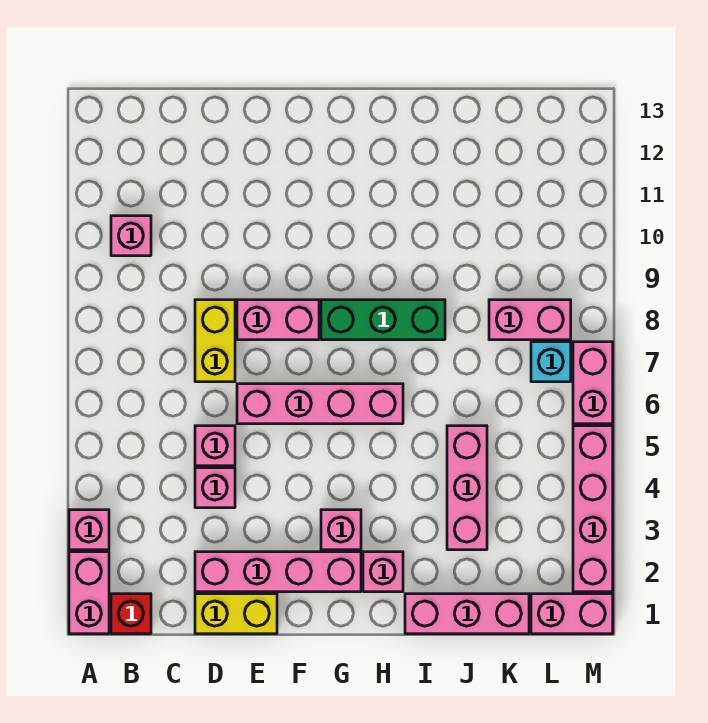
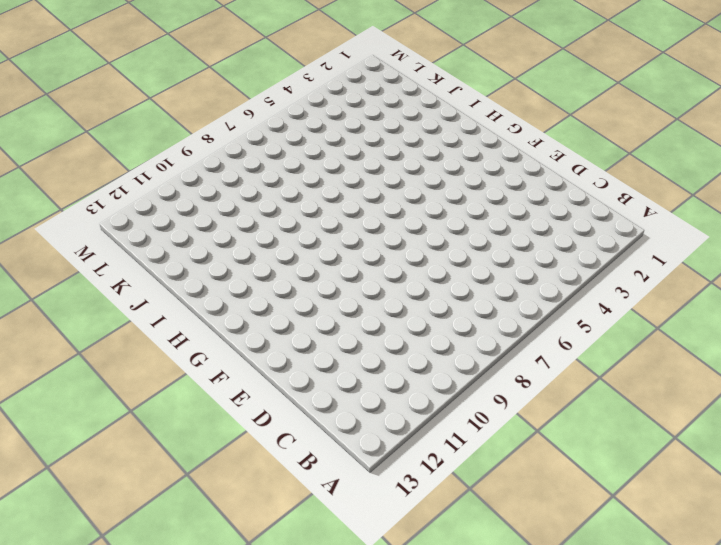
none -> pink 1x2 brick [69,552,109,634]
none -> pink 1x1 brick [69,510,109,550]
none -> red 1x1 brick [111,594,151,634]

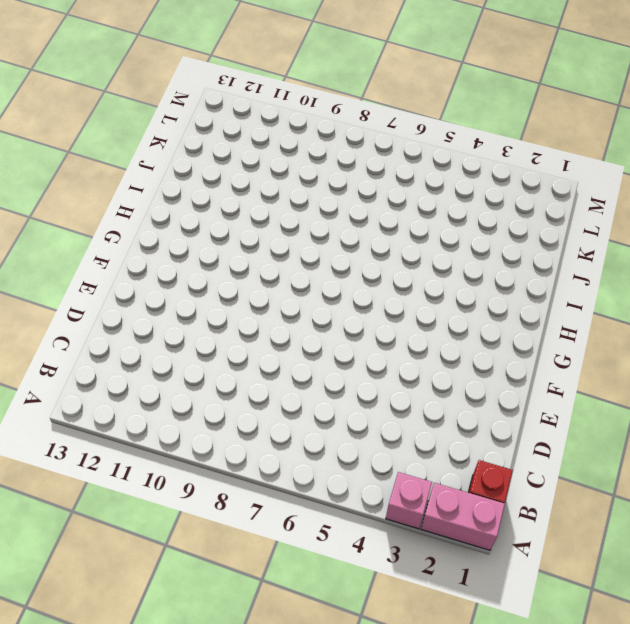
none -> pink 1x1 brick [111,216,151,256]
none -> yellow 1x2 brick [195,594,277,634]
none -> pink 1x4 brick [195,552,361,592]

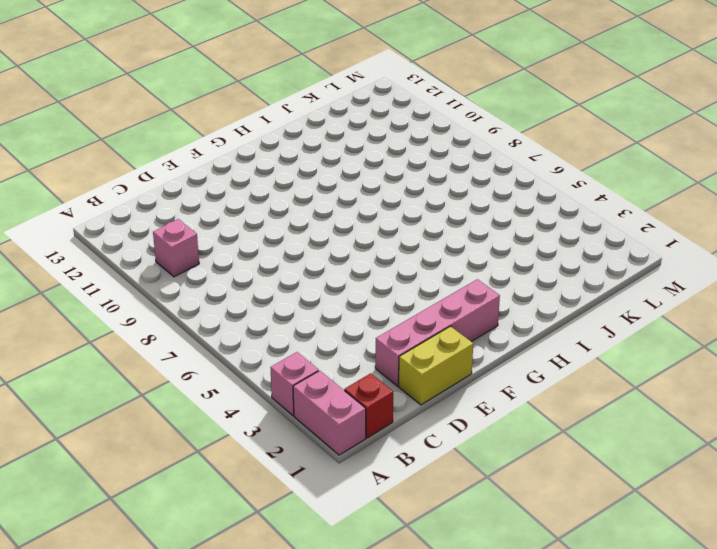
none -> pink 1x1 brick [195,468,235,508]
none -> pink 1x1 brick [195,426,235,466]
none -> yellow 1x2 brick [195,300,235,382]

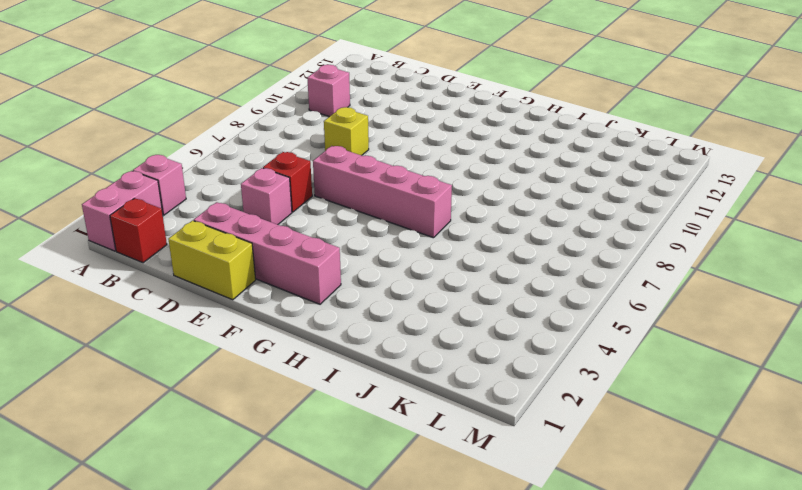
red 1x1 brick [263,152,312,212] -> pink 1x1 brick [195,426,235,466]
yellow 1x1 brick [324,107,369,155] -> yellow 1x2 brick [195,300,235,382]
none -> pink 1x2 brick [237,300,319,340]
none -> pink 1x1 brick [321,510,361,550]
none -> green 1x3 brick [321,300,445,340]

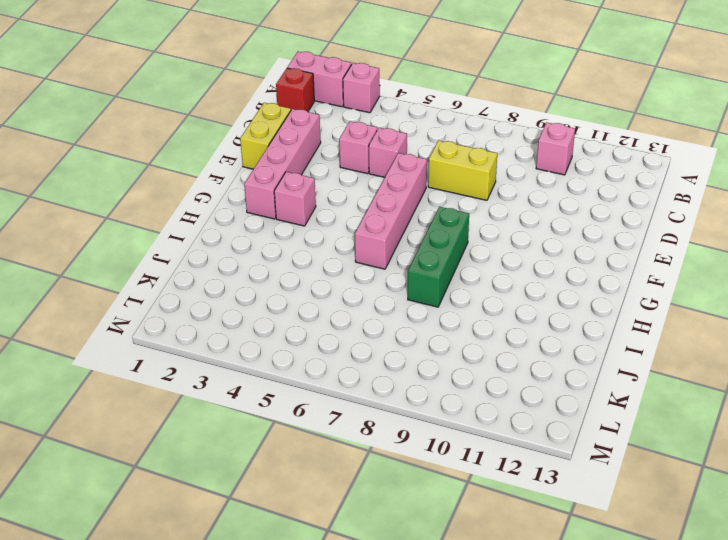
none -> pink 1x2 brick [237,300,319,340]
none -> pink 1x1 brick [363,552,403,592]
none -> pink 1x3 brick [405,594,529,634]

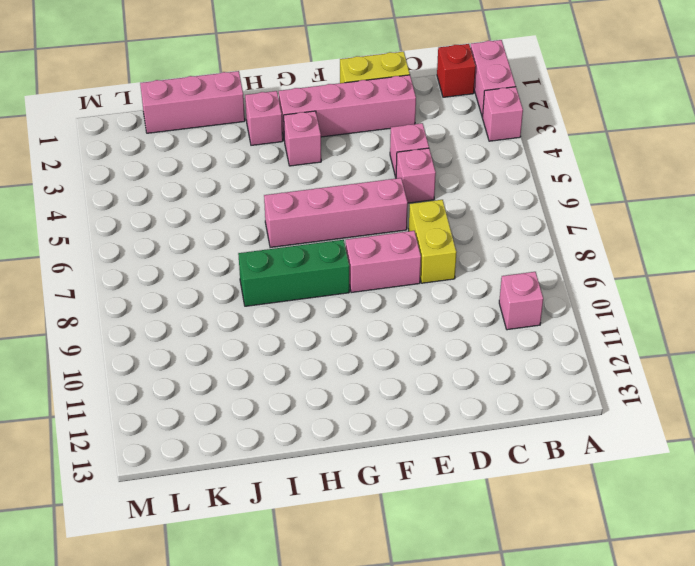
none -> pink 1x3 brick [447,426,487,550]
none -> pink 1x2 brick [489,300,571,340]
none -> pink 1x2 brick [531,594,613,634]

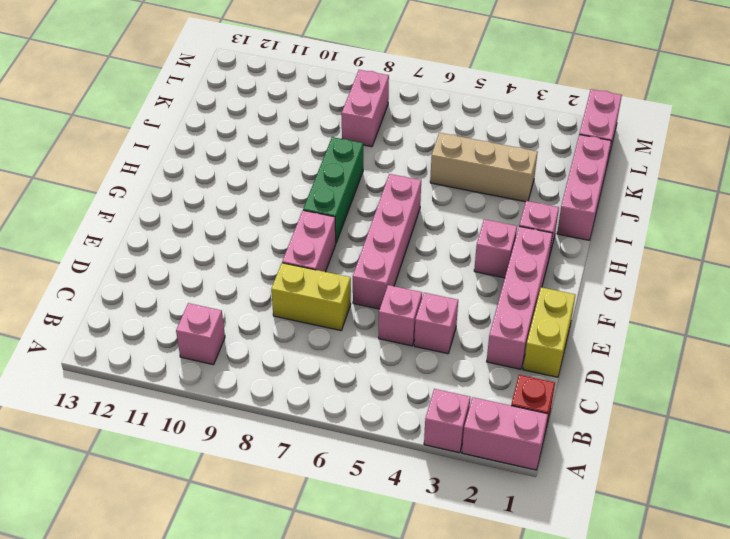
tan 1x3 brick [430,133,538,202] -> pink 1x3 brick [447,426,487,550]
none -> cyan 1x1 brick [531,342,571,382]
none -> pink 1x4 brick [573,426,613,592]
none -> pink 1x2 brick [573,342,613,424]

